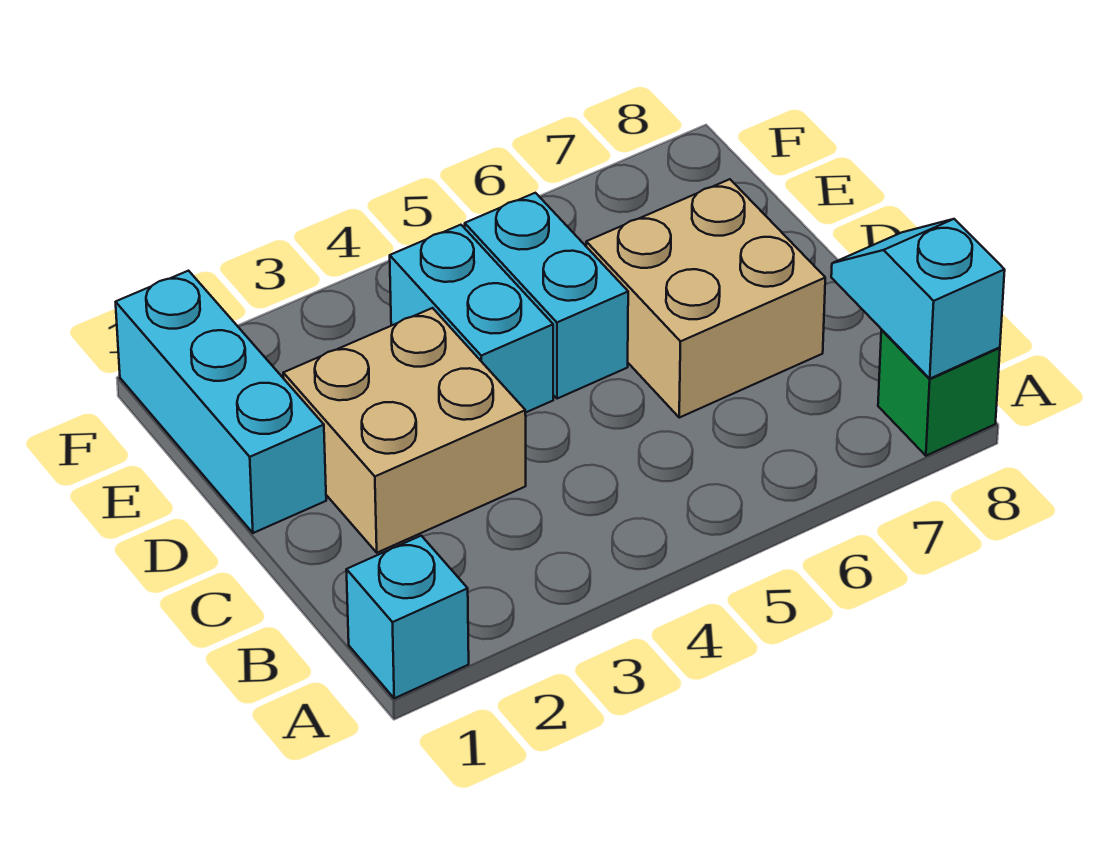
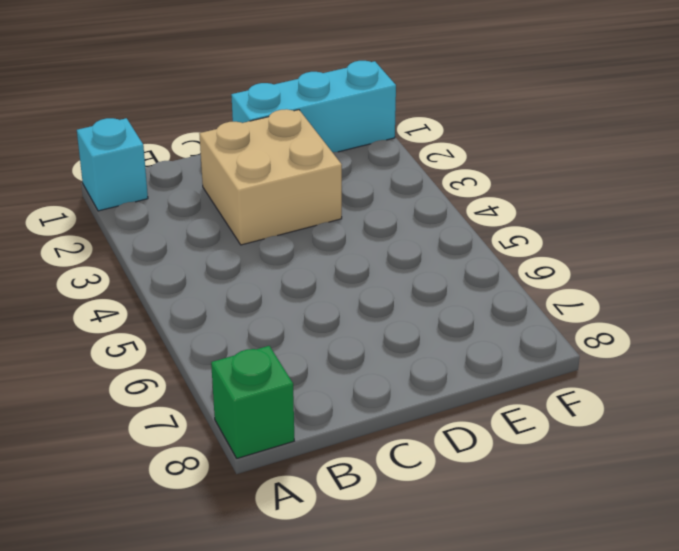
none -> tan 2x2 brick [586,179,825,418]
none -> cyan 1x2 brick [390,225,553,413]

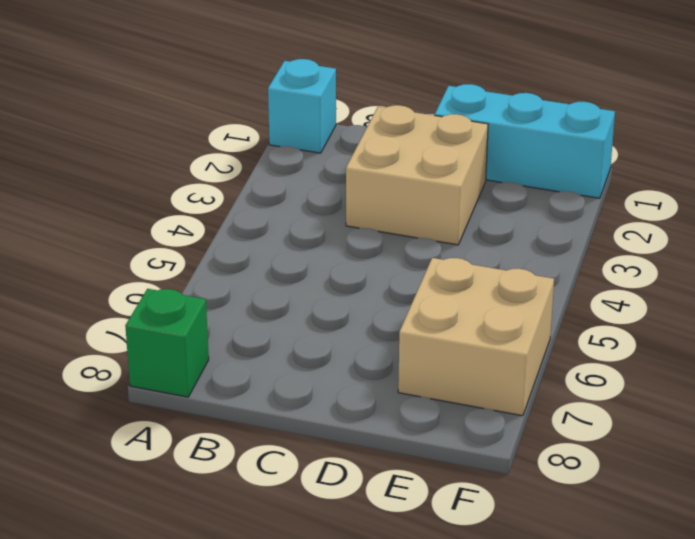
tan 2x2 brick [398,258,554,416] -> tan 2x2 brick moved to [586,179,825,418]
none -> cyan 1x2 brick [390,225,553,413]
none -> cyan 1x2 brick [465,193,628,399]

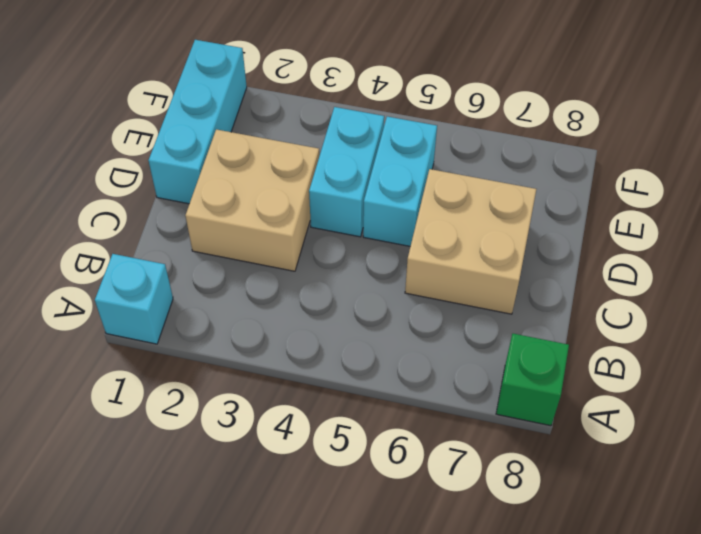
none -> cyan 1x2 slope [831,219,1005,379]

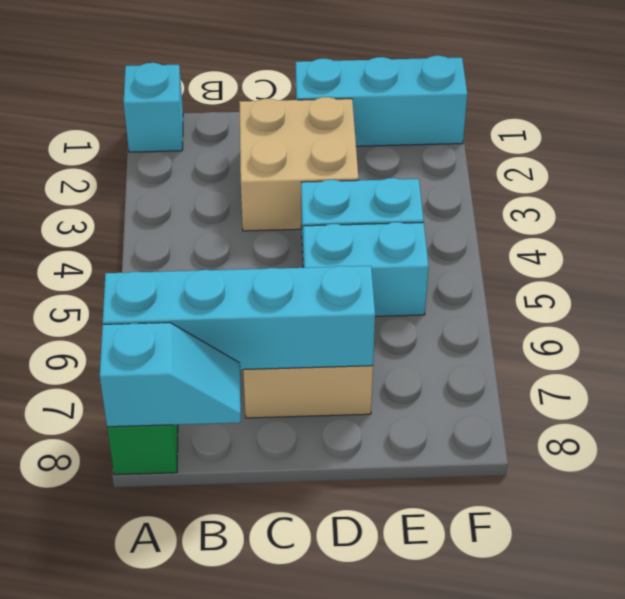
cyan 1x4 brick [103,266,375,370] -> none

